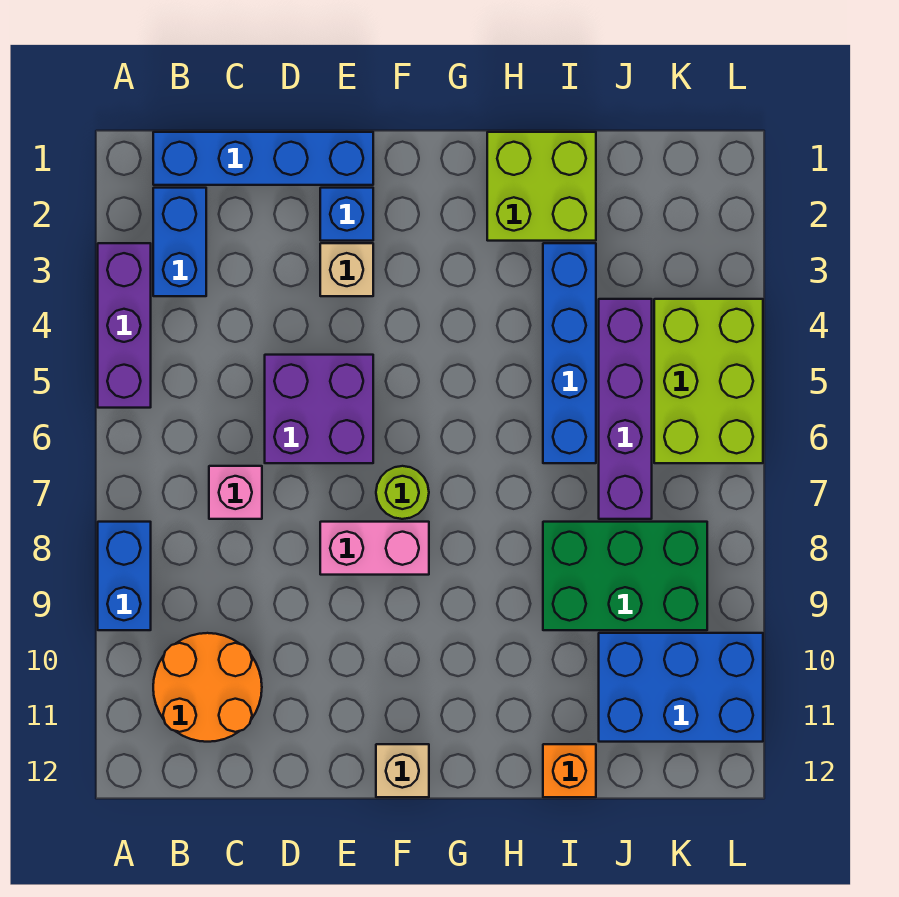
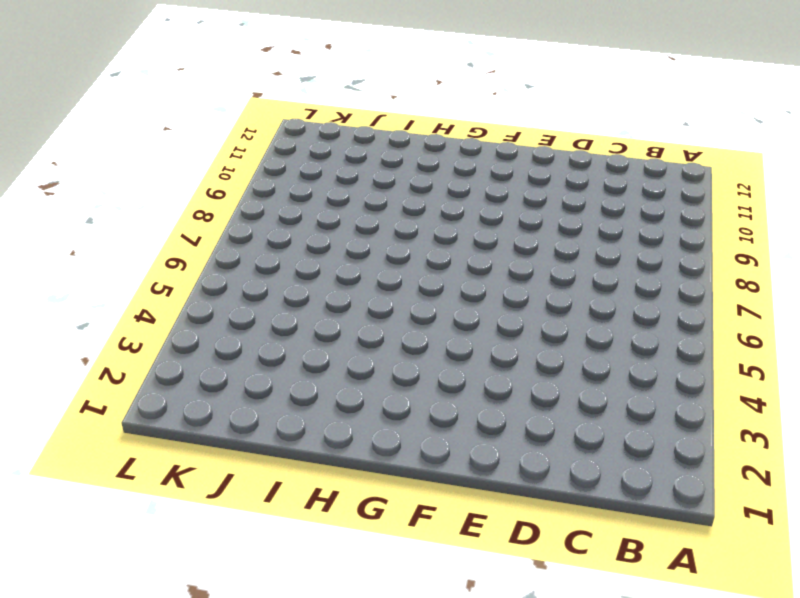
none -> purple 1x3 brick [98,243,151,408]
none -> blue 1x2 brick [98,522,151,630]
none -> blue 1x4 brick [153,132,373,185]

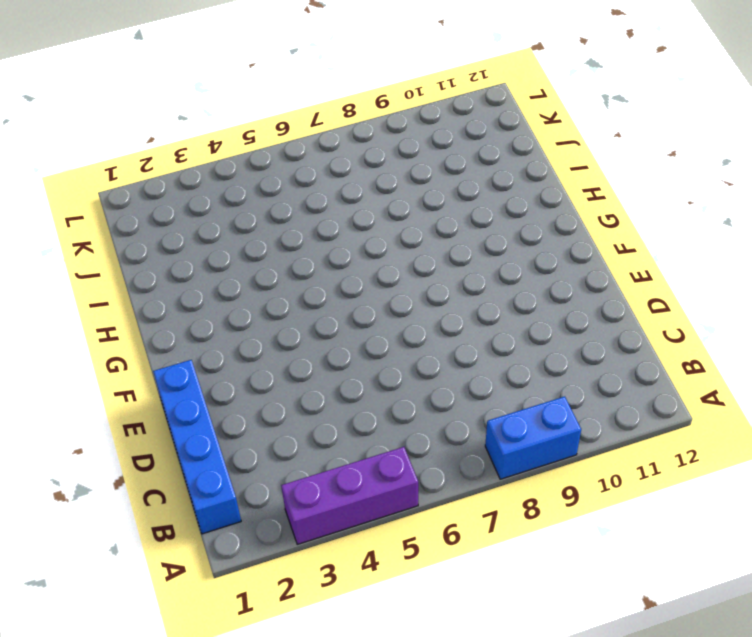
none -> blue 1x2 brick [153,188,206,296]
none -> orange 2x2 round brick [153,633,262,742]
none -> pink 1x1 brick [209,466,262,519]

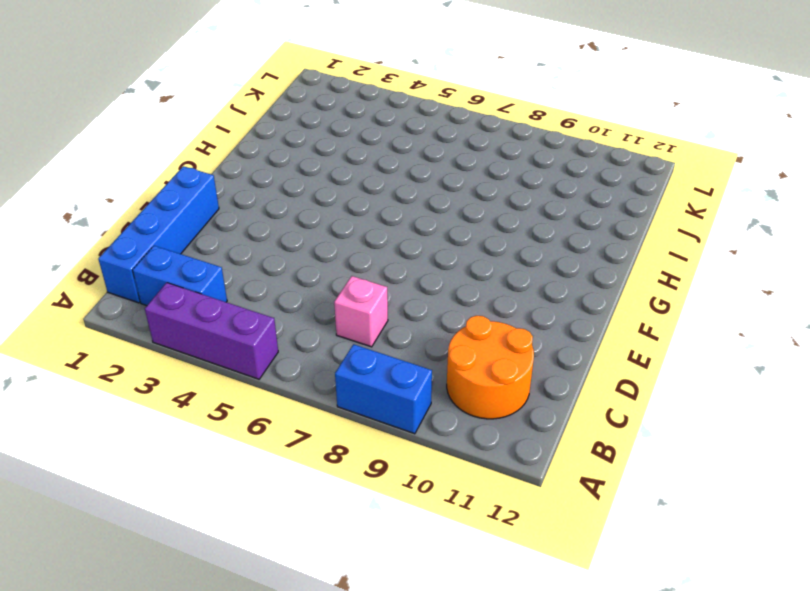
none -> purple 2x2 brick [265,355,373,463]
none -> blue 1x1 brick [320,188,373,241]
none -> tan 1x1 brick [320,243,373,296]

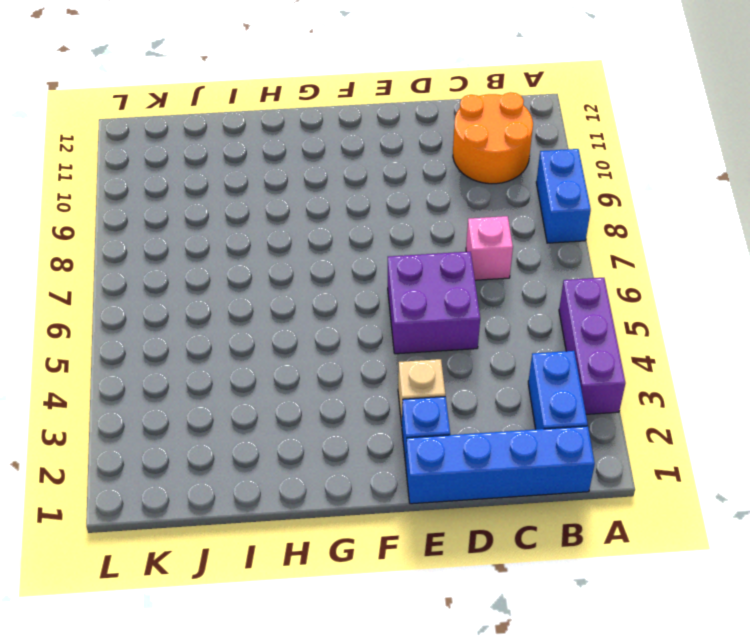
none -> pink 1x2 brick [320,522,429,575]
none -> lime 1x1 round brick [376,466,429,519]
none -> tan 1x1 brick [376,744,429,797]

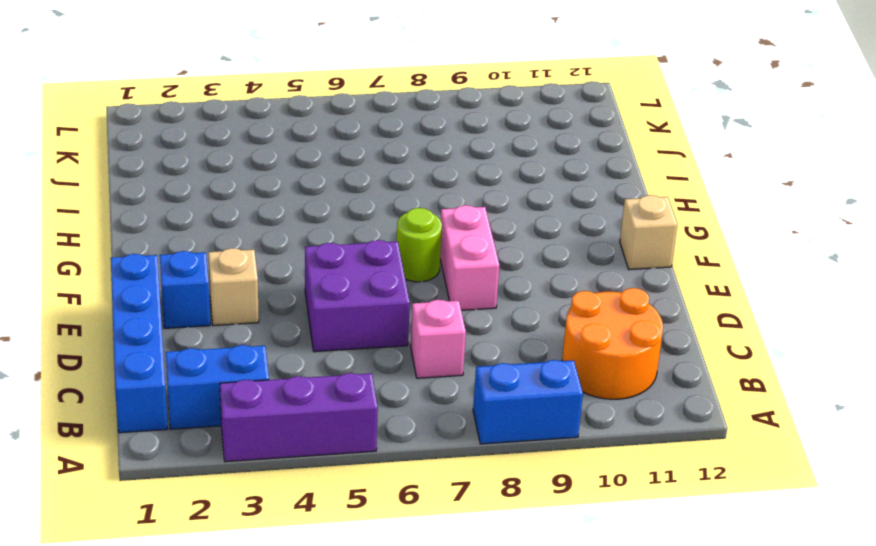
none -> lime 2x2 brick [487,132,596,241]
none -> blue 1x4 brick [543,243,596,463]
none -> green 2x3 brick [543,522,707,630]

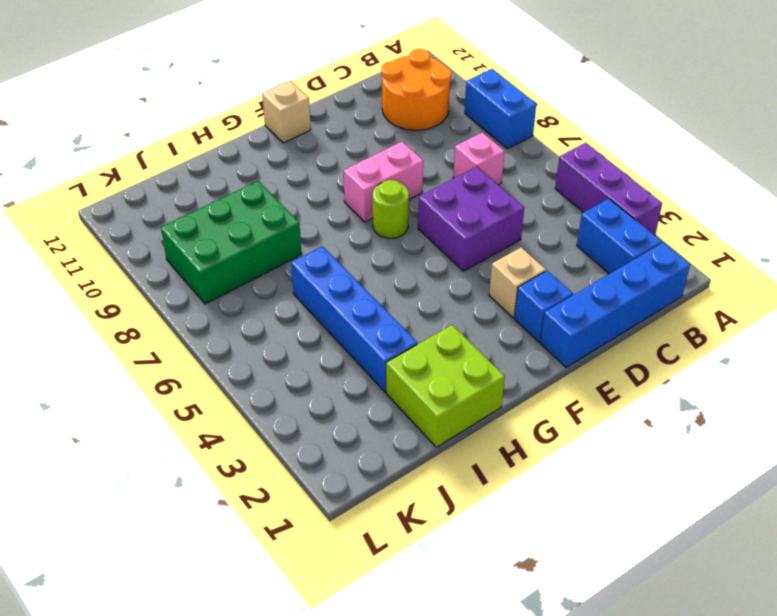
none -> orange 1x1 brick [543,744,596,797]
none -> purple 1x4 brick [599,299,652,519]
none -> blue 2x3 brick [599,633,763,742]

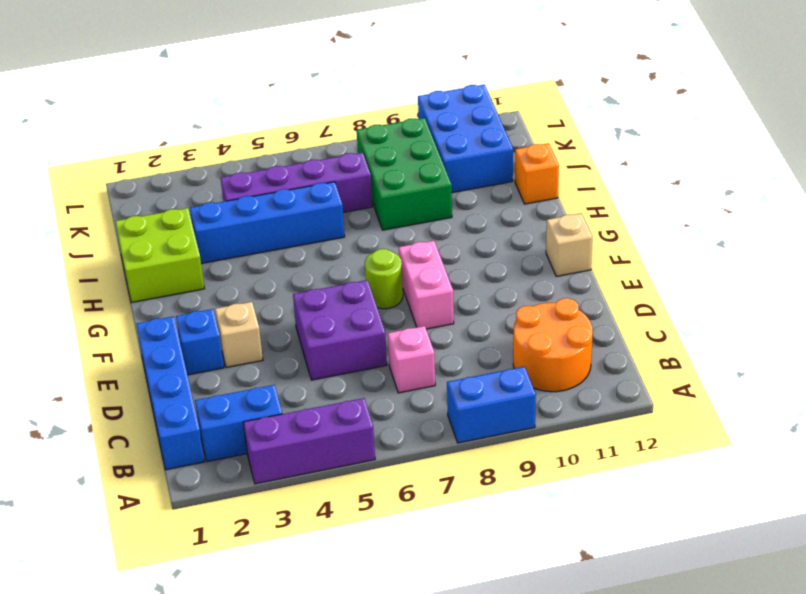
none -> lime 2x3 brick [654,299,763,463]

